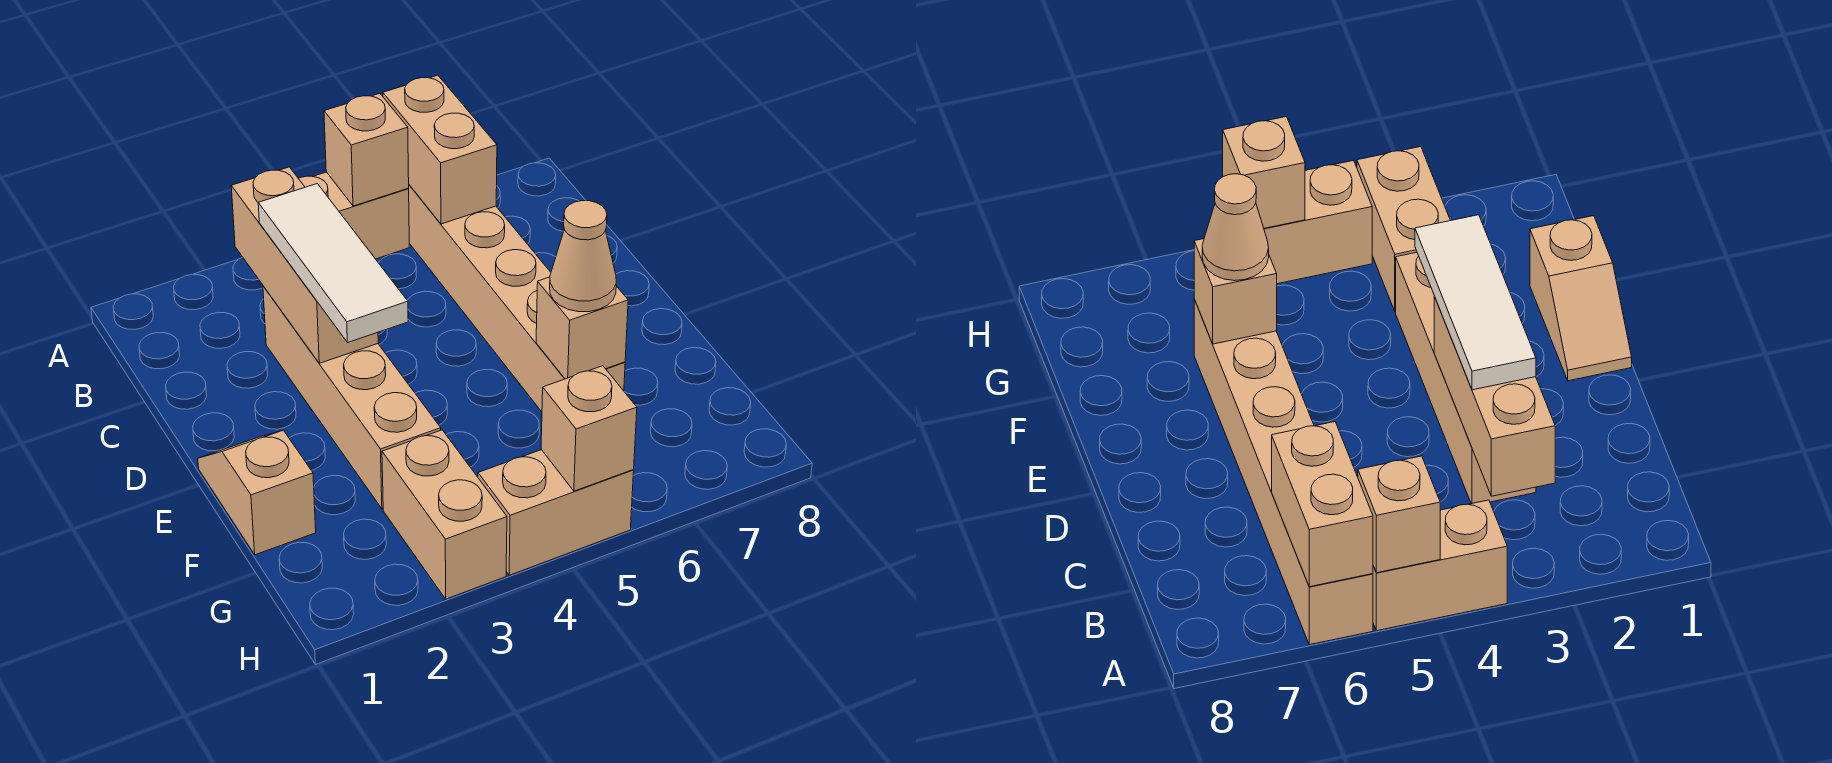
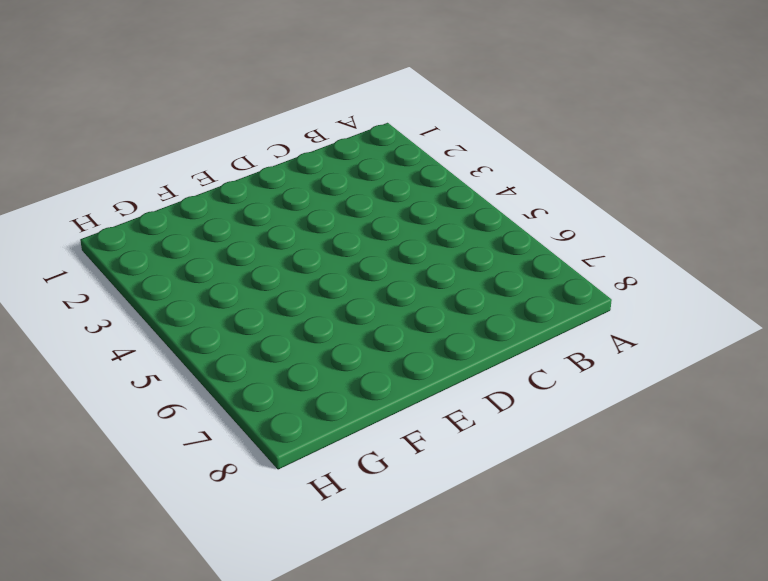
none -> tan 1x2 brick [298,172,409,259]
none -> tan 1x6 brick [408,185,625,412]
none -> tan 1x4 brick [263,286,441,509]

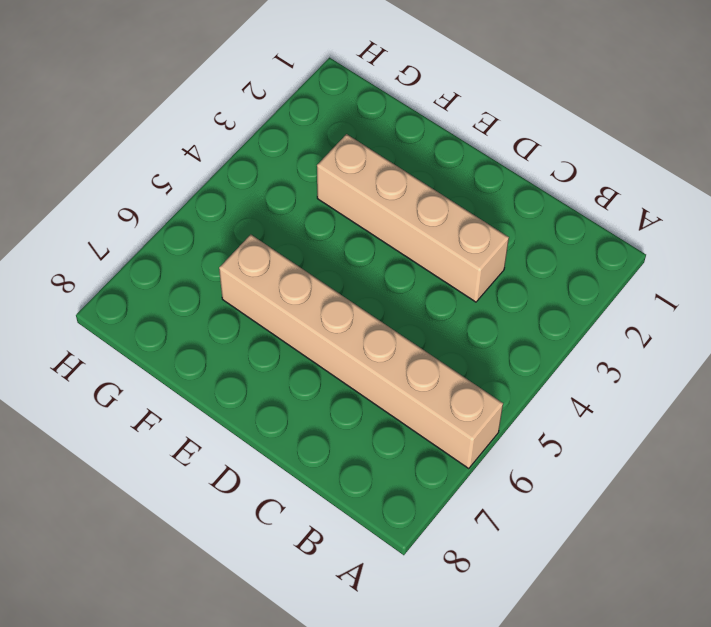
none -> tan 1x2 brick [298,172,409,259]
none -> tan 1x2 slope [198,430,316,555]
none -> tan 1x2 brick [382,430,507,599]

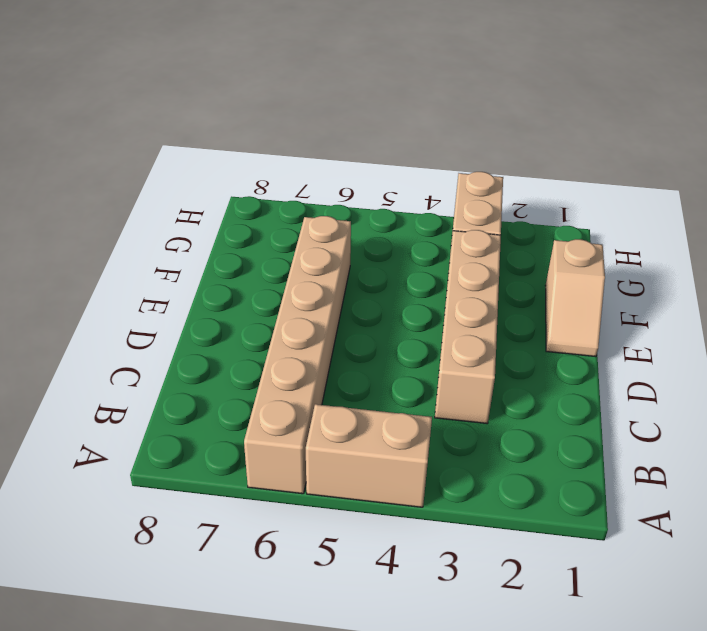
none -> tan 1x2 brick [478,450,634,575]
none -> tan 1x1 brick [324,93,409,206]
none -> tan 1x2 brick [383,75,497,224]

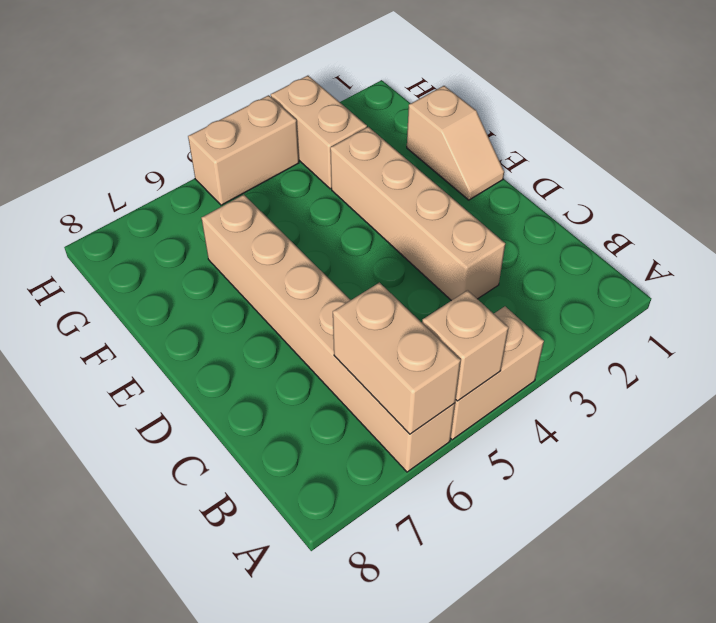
none -> tan 1x3 brick [231,167,378,363]
none -> tan 1x1 brick [536,277,628,379]
none -> tan 1x1 brick [541,366,637,491]

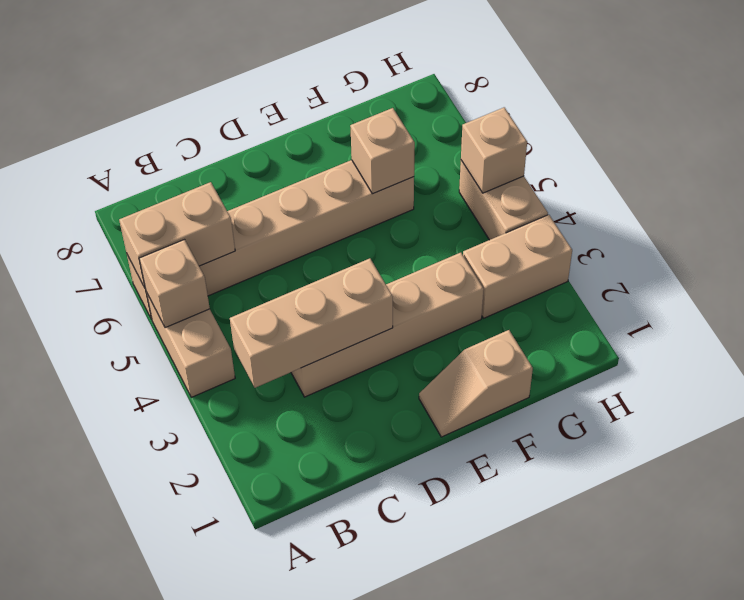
none -> white 1x3 tile [258,184,408,343]
none -> tan 1x1 cone [550,201,616,312]

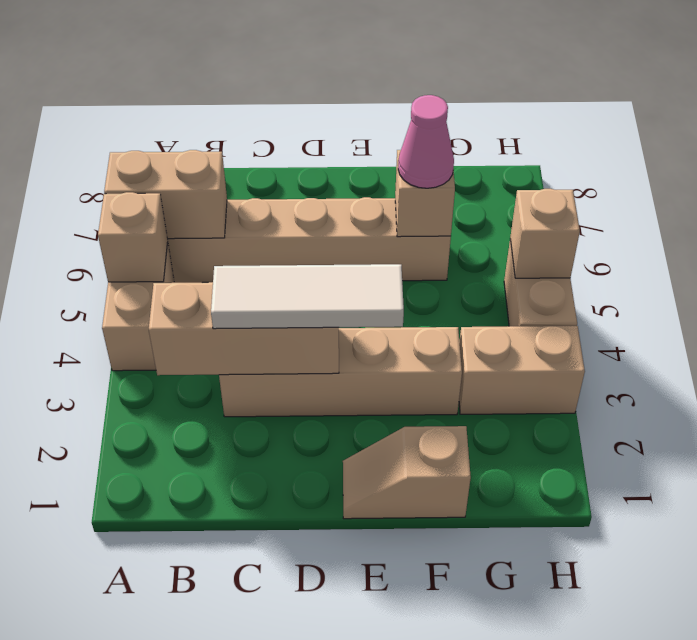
pink 1x1 cone [398,95,454,188] -> tan 1x1 cone [550,201,616,312]

